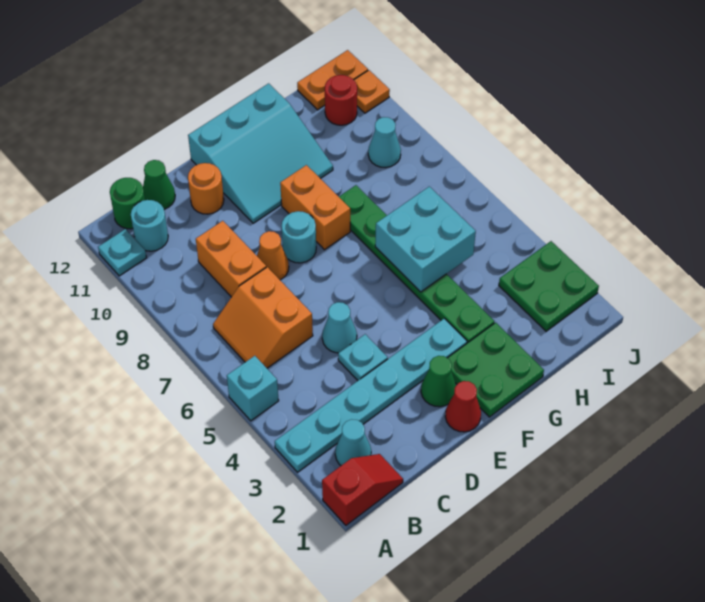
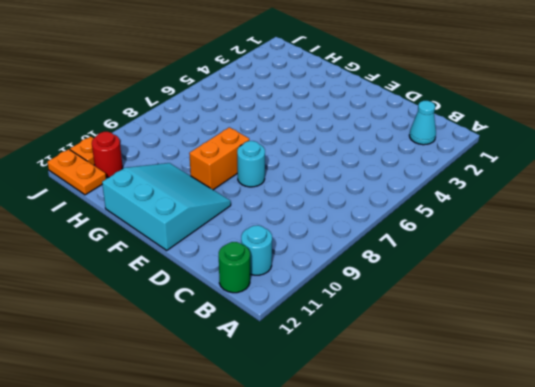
none -> red 1x2 slope [322,454,403,525]
none -> cyan 1x6 plate [275,318,467,472]
none -> cyan 1x1 brick [227,356,279,421]

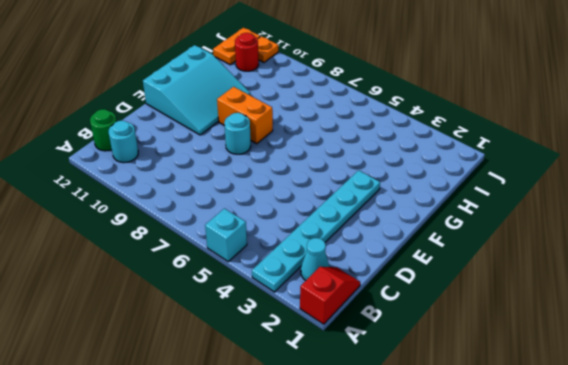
none -> cyan 1x1 plate [98,229,147,276]
none -> orange 2x2 slope [213,267,313,368]
none -> orange 1x2 brick [196,221,266,297]

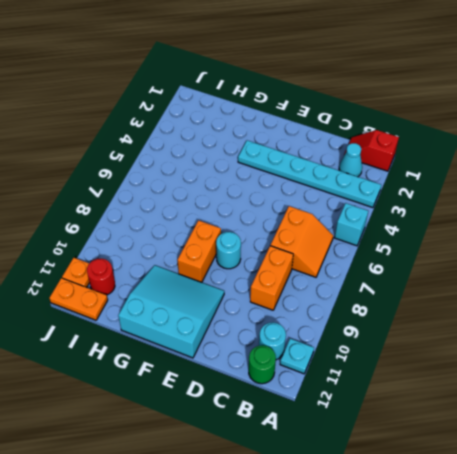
none -> green 1x1 cone [143,160,175,209]
none -> cyan 1x1 plate [338,334,388,381]
none -> cyan 1x1 cone [322,302,357,353]

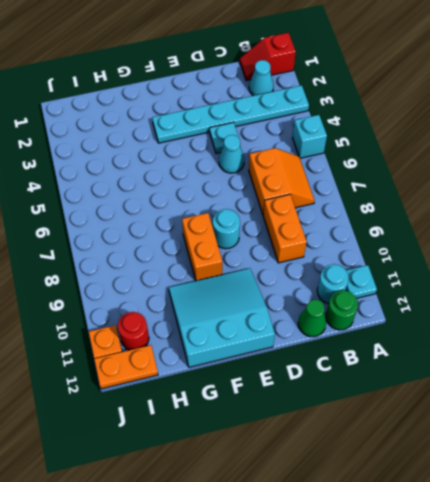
none -> orange 1x1 cone [257,231,289,280]
none -> orange 1x1 round brick [188,163,224,214]
none -> red 1x1 cone [445,381,481,432]

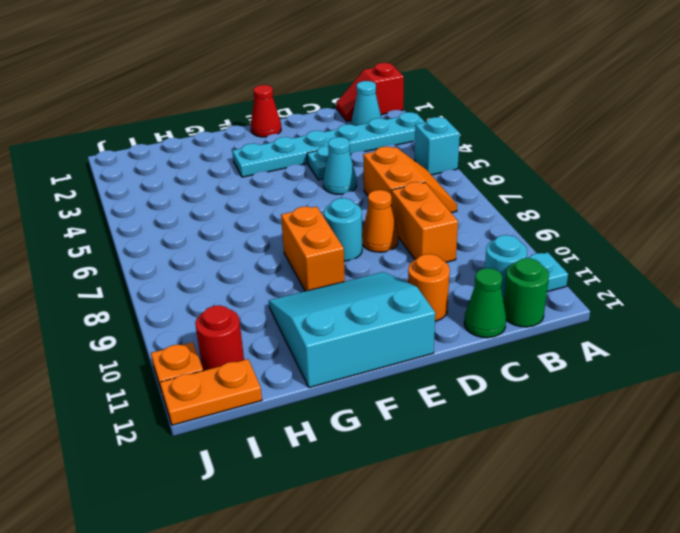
none -> green 1x1 cone [421,356,456,407]
none -> green 2x2 plate [448,322,544,417]
none -> green 1x6 plate [339,185,494,343]

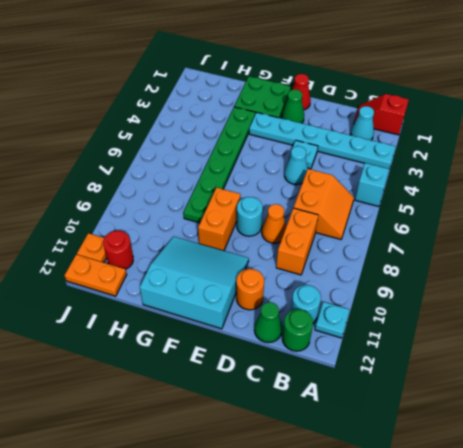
none -> green 2x2 plate [499,241,599,331]
none -> cyan 1x1 cone [368,117,401,168]
none -> cyan 2x2 brick [375,187,476,292]

